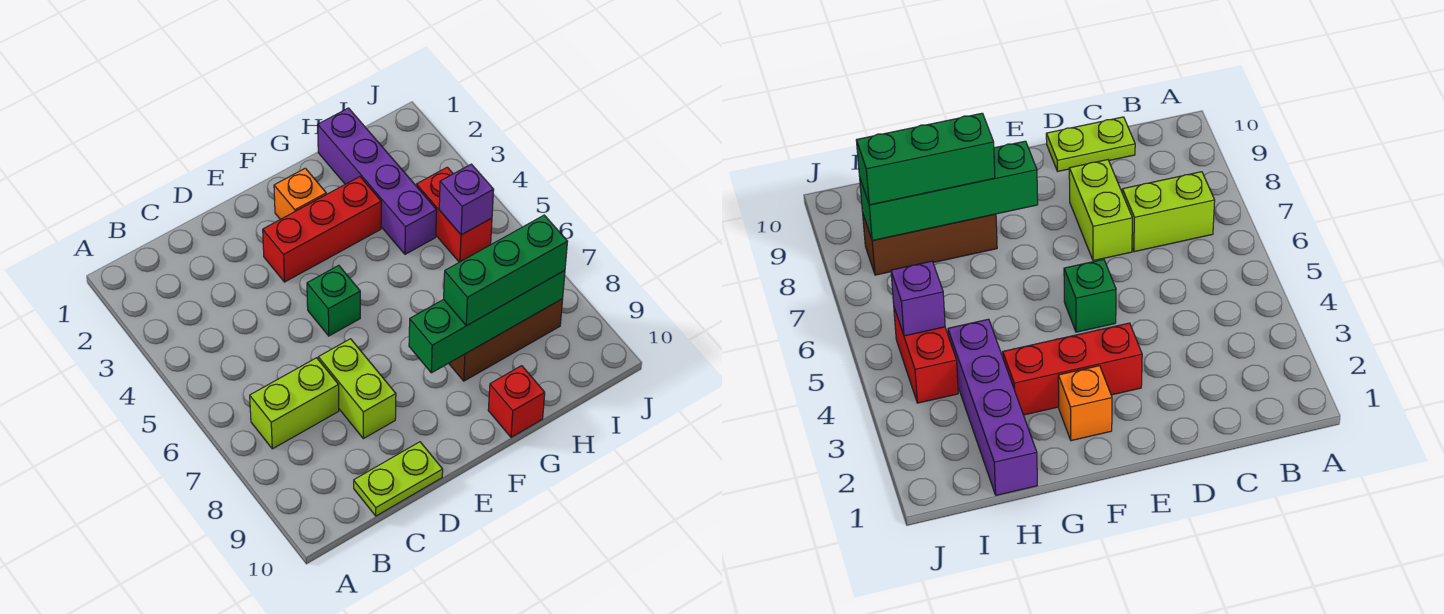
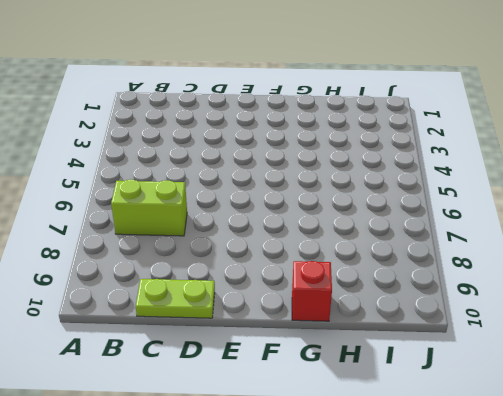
none -> lime 1x2 brick [318,339,396,439]
none -> red 1x3 brick [263,177,381,282]
none -> green 1x1 brick [307,265,360,336]

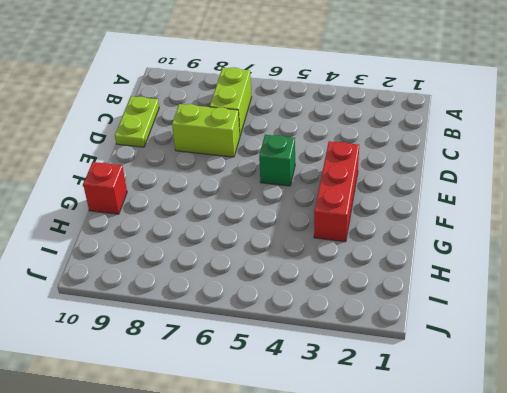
none -> orange 1x1 brick [274,168,326,219]
none -> brown 1x3 brick [449,299,563,381]
none -> purple 1x4 brick [318,108,437,254]

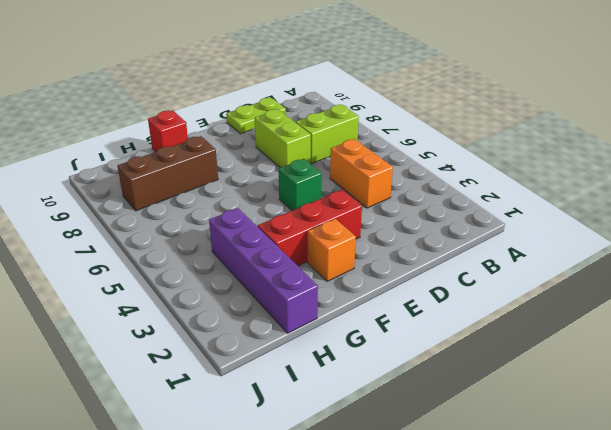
orange 1x2 brick [330,139,393,208] -> none
none -> red 1x2 brick [417,167,492,262]
none -> green 1x4 brick [409,270,565,373]
none -> purple 1x1 brick [439,164,494,235]

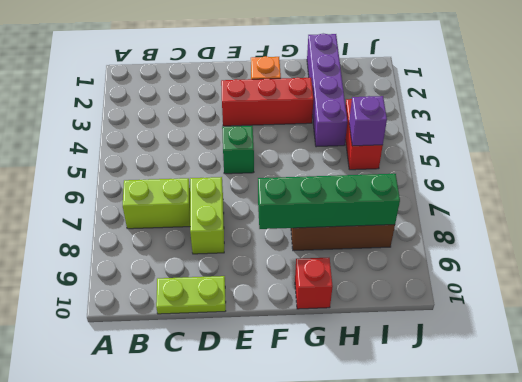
none -> green 1x3 brick [444,215,568,326]

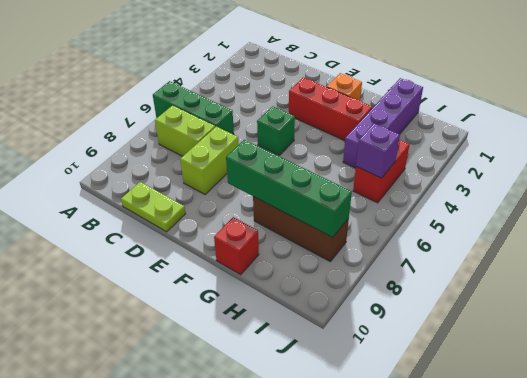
green 1x3 brick [153,81,234,135] -> green 1x3 brick moved to [444,215,568,326]

